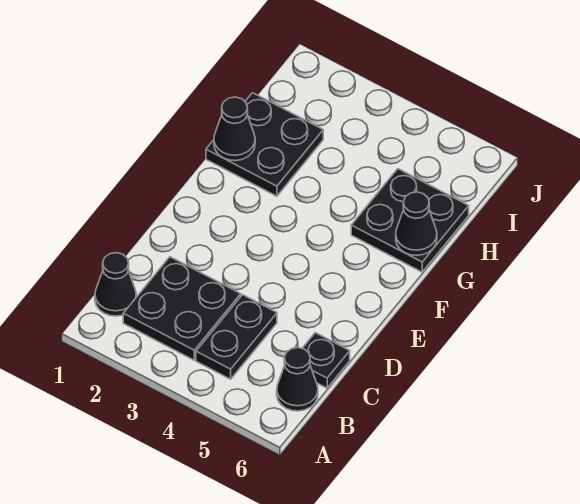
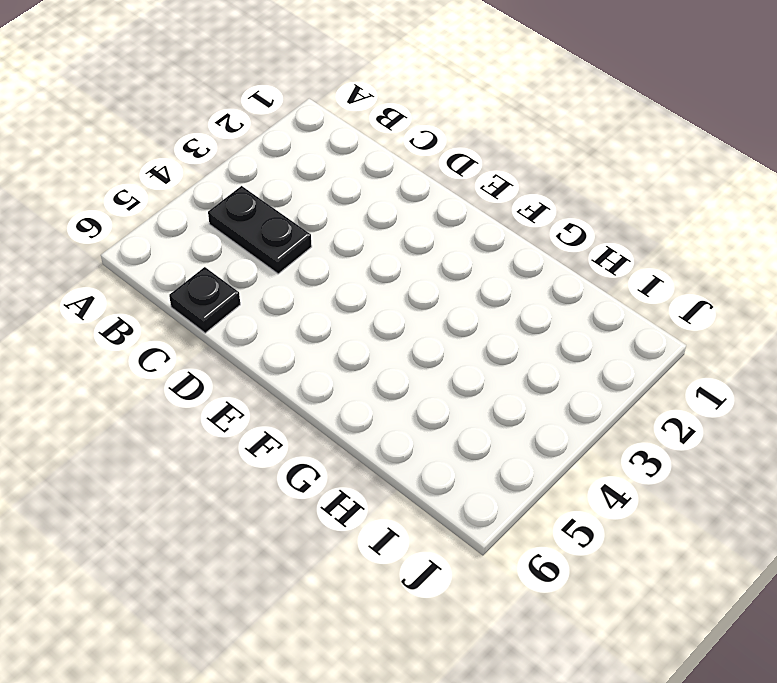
none -> black 1x1 cone [95,253,136,316]
none -> black 2x2 plate [123,257,241,360]

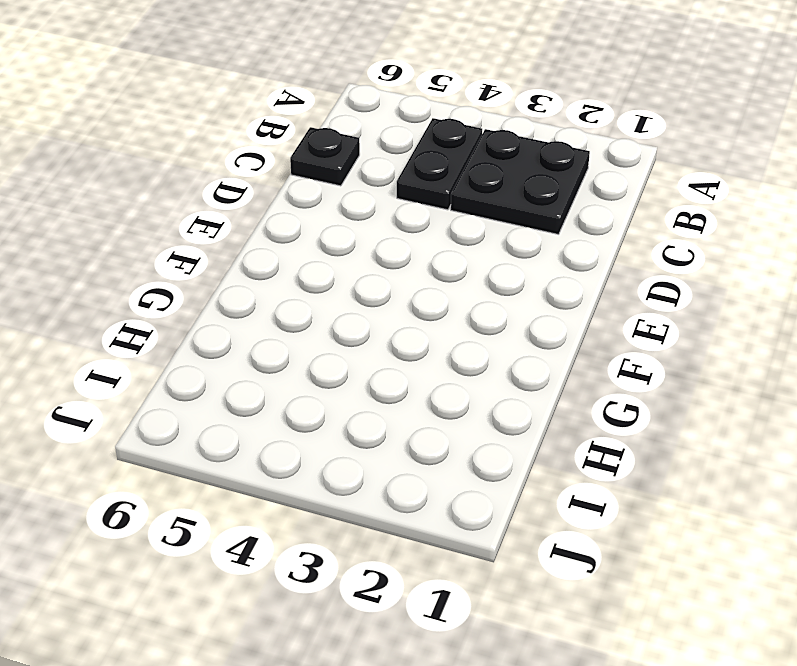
none -> black 1x1 cone [95,253,136,316]
none -> black 1x1 cone [277,348,318,411]

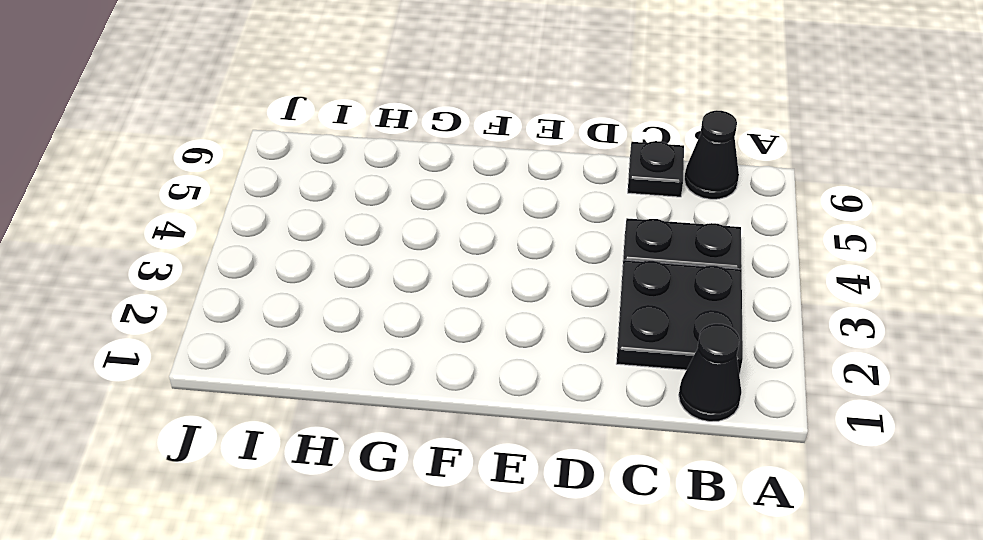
none -> black 2x2 plate [206,93,323,196]
none -> black 2x2 plate [351,169,469,272]

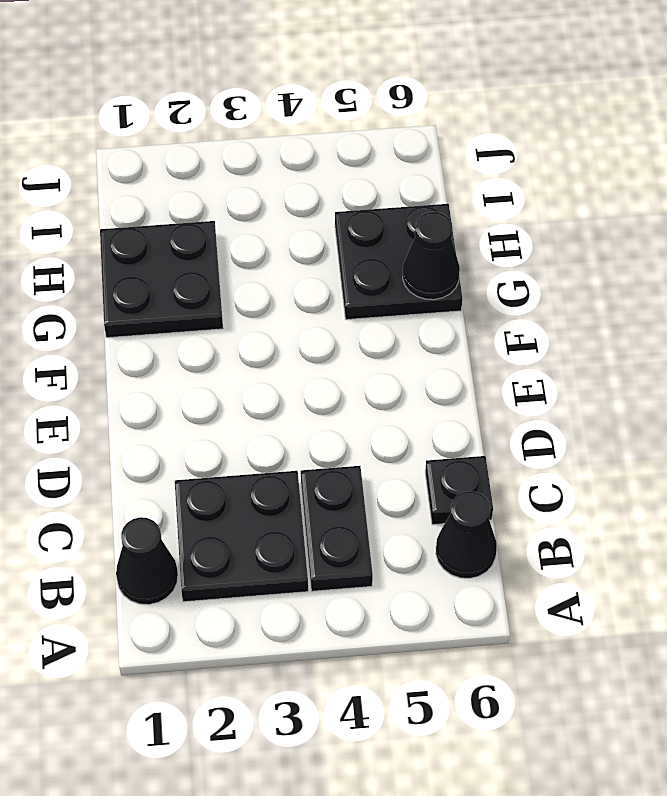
none -> black 1x1 cone [214,97,255,161]

